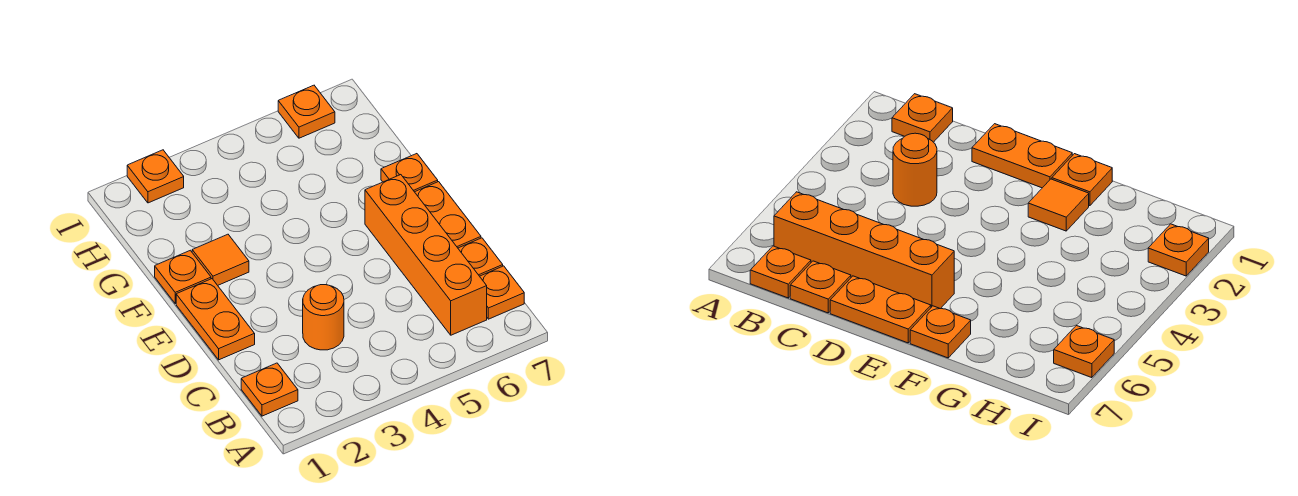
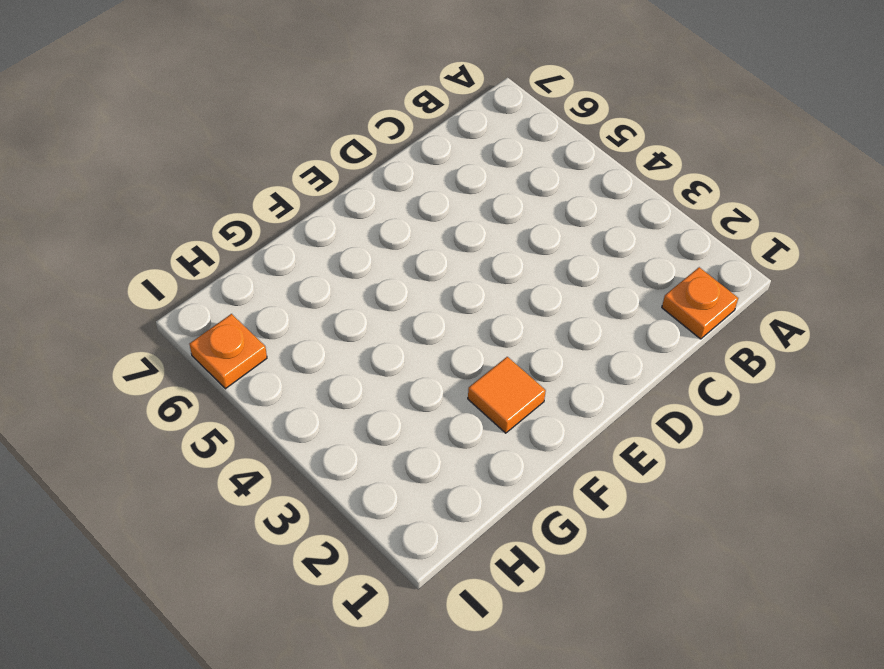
none -> orange 1x4 brick [365,175,487,335]
none -> orange 1x1 plate [480,266,524,319]
none -> orange 1x1 round brick [303,285,344,350]

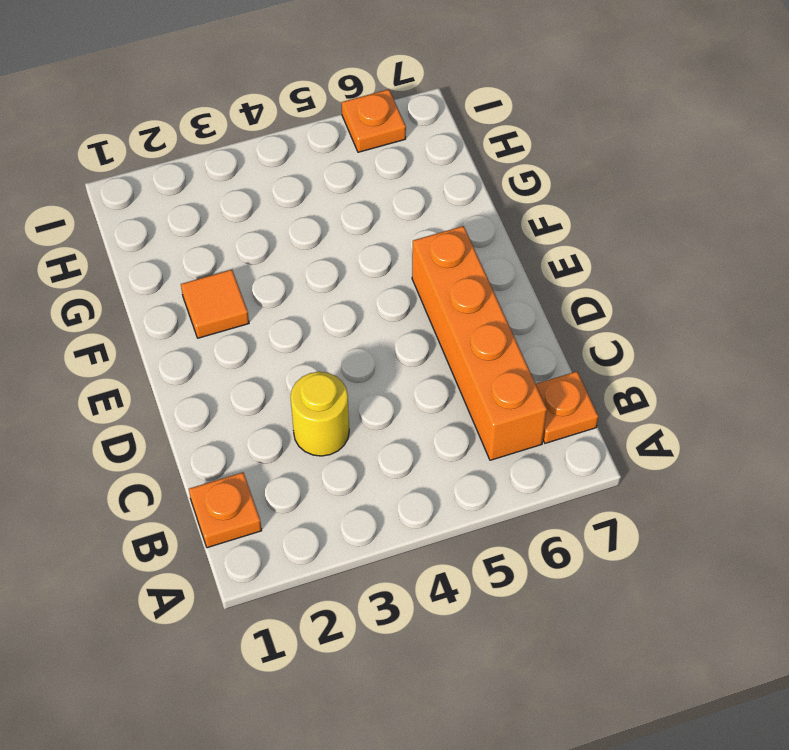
yellow 1x1 round brick [290,372,349,456] -> orange 1x1 round brick [303,285,344,350]
none -> orange 1x1 plate [458,238,503,276]
none -> orange 1x2 plate [176,279,255,360]
none -> orange 1x2 plate [415,182,481,248]

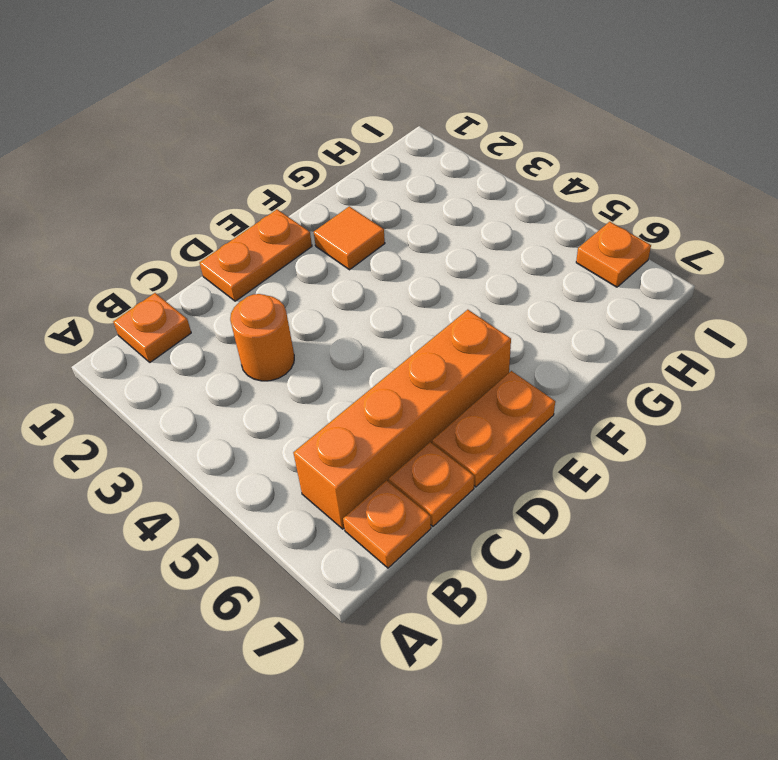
none -> orange 1x1 plate [155,250,211,303]
none -> orange 1x1 plate [381,154,438,192]
none -> orange 1x1 plate [127,150,184,203]

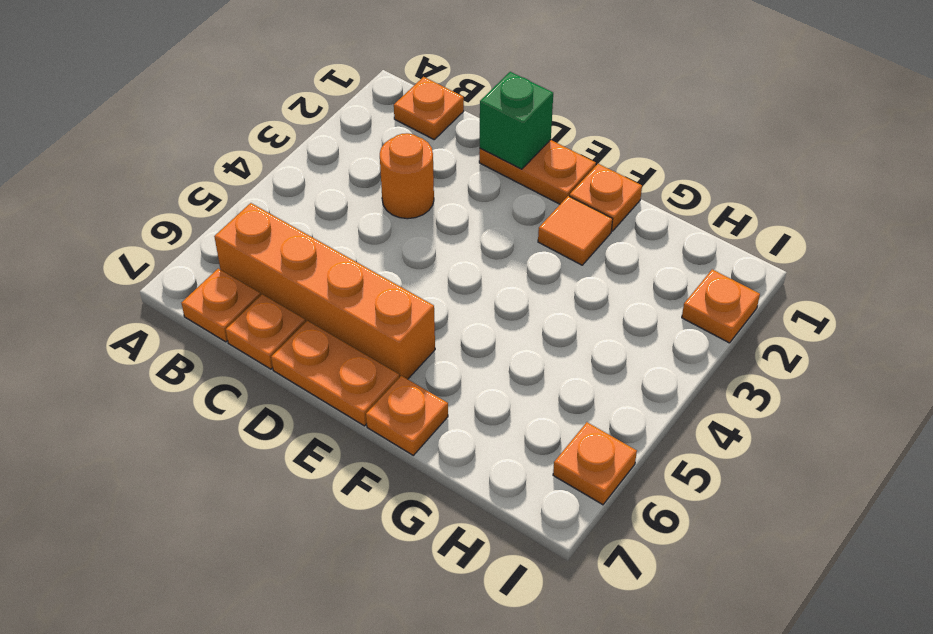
green 1x1 brick [480,72,553,169] -> none

